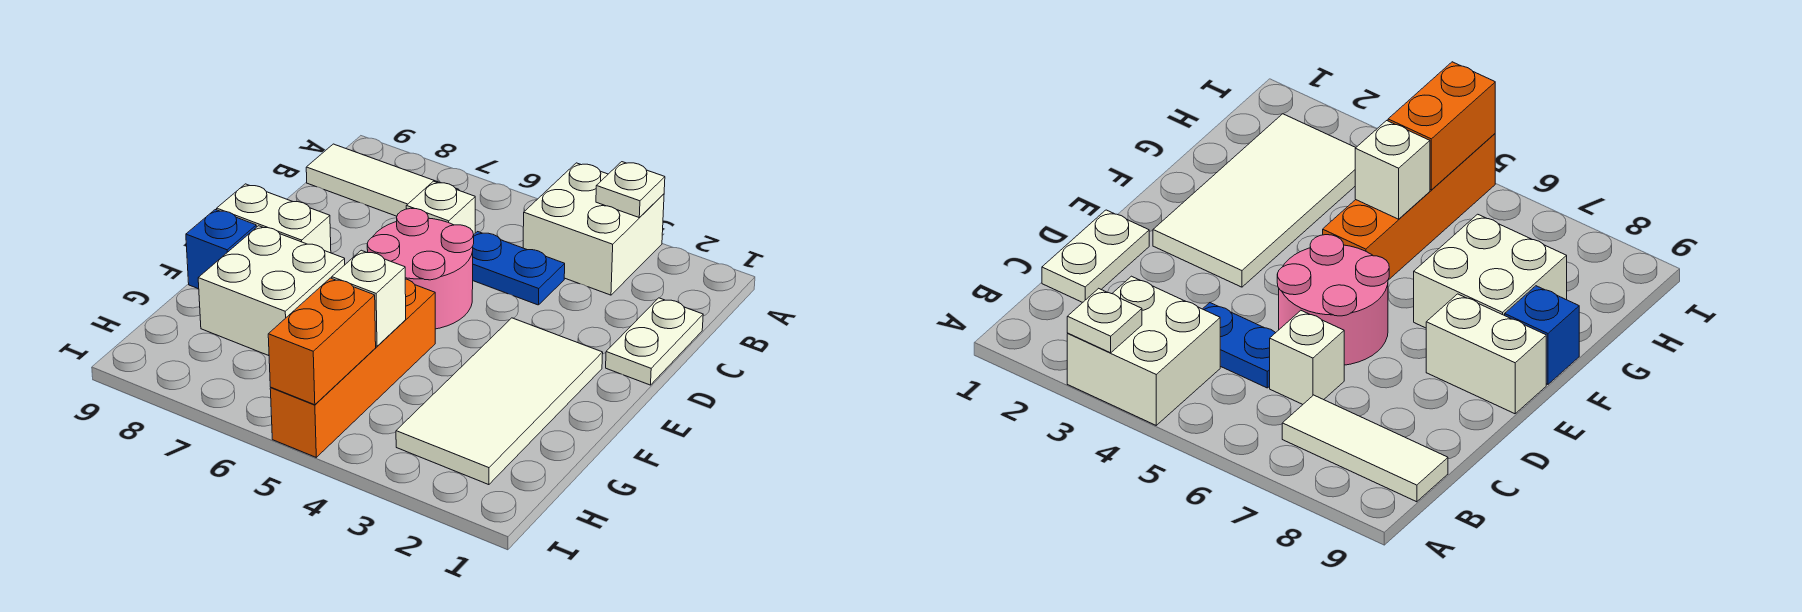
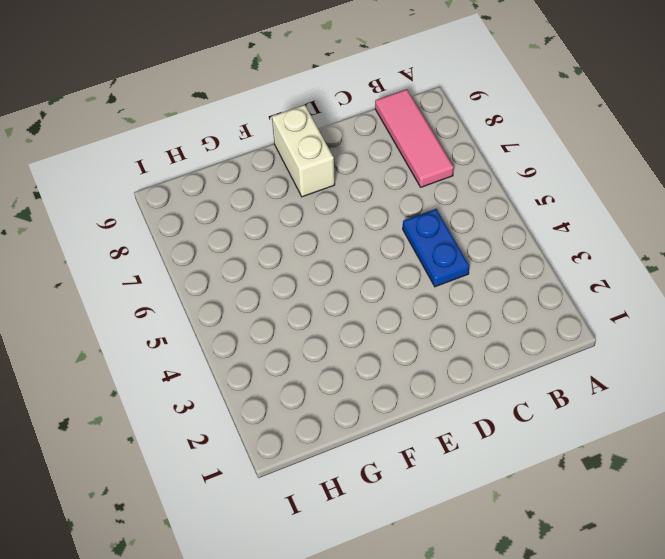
pink 1x3 tile [375,89,454,187] -> white 1x3 tile [306,144,459,216]
none -> white 2x2 brick [523,163,664,295]
none -> white 1x2 plate [606,298,703,385]
none -> white 1x1 brick [406,181,475,234]

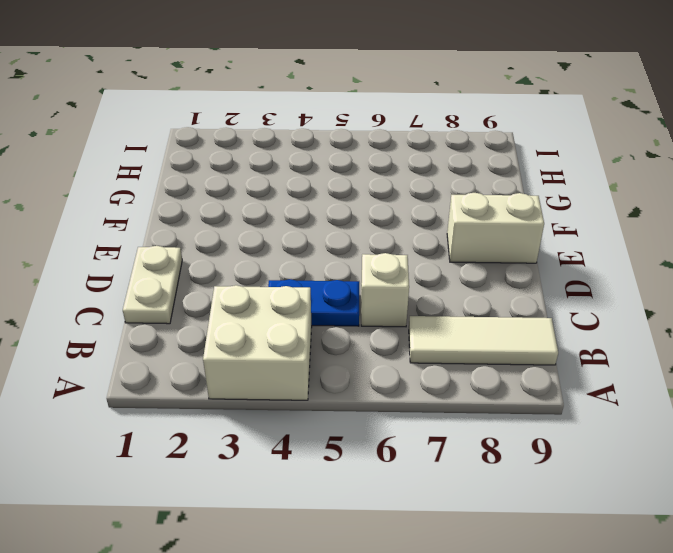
none -> pink 2x2 round brick [367,208,474,329]
none -> white 2x4 tile [396,318,603,485]
none -> orange 1x4 brick [270,279,435,457]

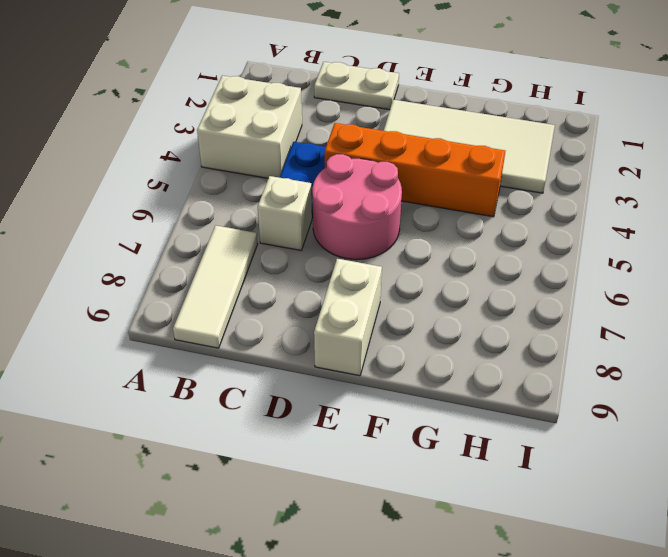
orange 1x4 brick [325,123,505,217] -> orange 1x4 brick moved to [270,279,435,457]
none -> white 2x2 brick [198,226,345,356]
none -> blue 1x1 brick [186,210,256,289]
none -> white 1x1 plate [596,162,665,218]

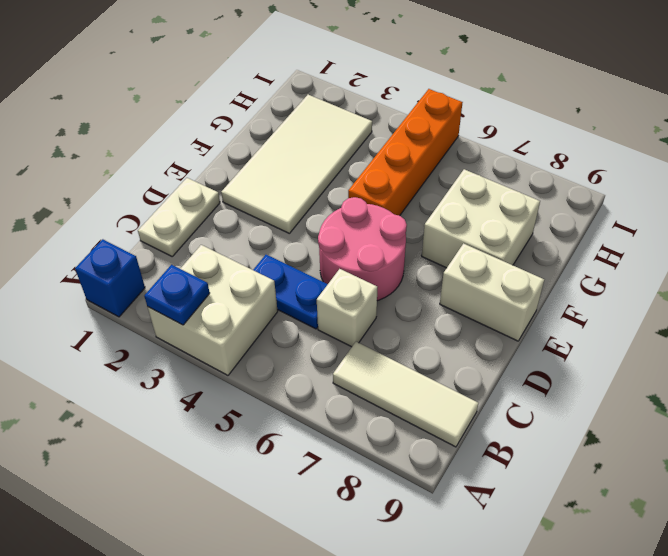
blue 1x1 brick [75,239,145,317] -> blue 1x1 brick moved to [186,210,256,289]
blue 1x1 plate [144,265,210,325] -> white 1x1 plate [596,162,665,218]
none -> white 1x1 brick [332,250,406,346]
none -> orange 1x2 brick [268,278,376,405]

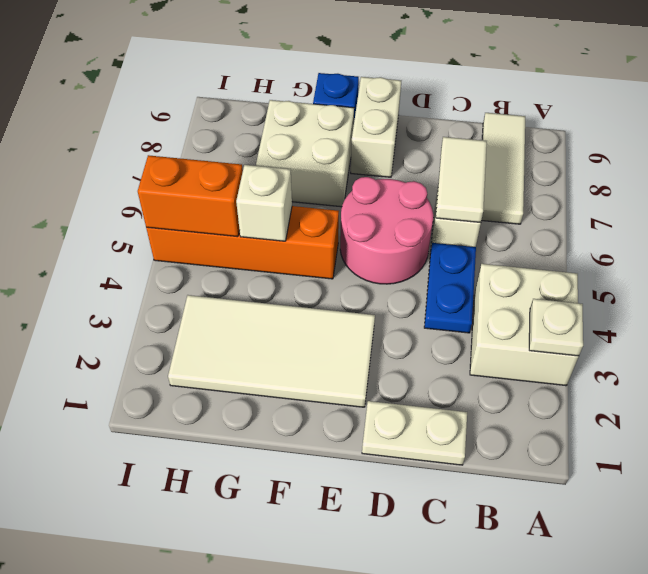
white 1x2 tile [436,137,487,223] -> none

